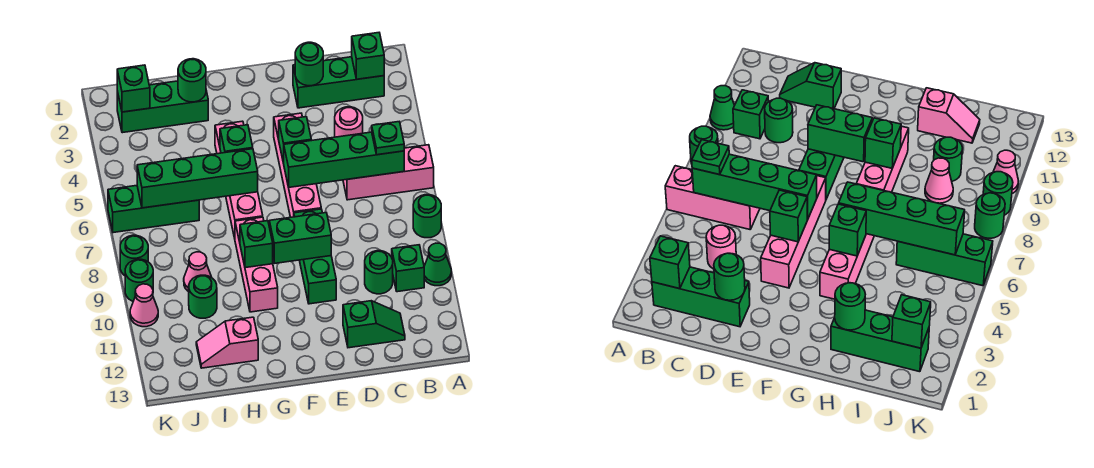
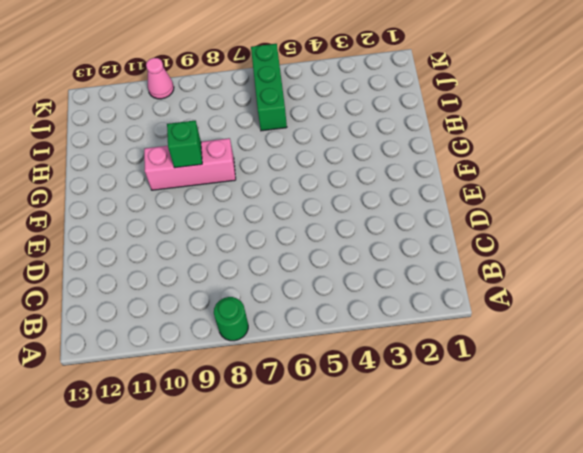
none -> pink 1x3 brick [343,145,434,200]
none -> green 1x1 cone [424,243,451,286]
none -> green 1x3 brick [293,57,384,108]
none -> green 1x1 brick [392,245,424,292]

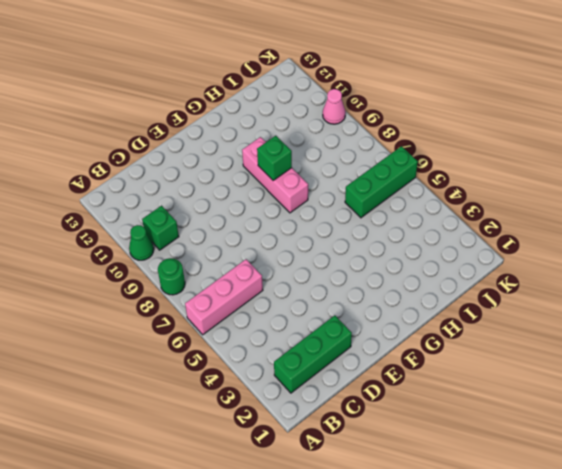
none -> pink 1x1 round brick [335,107,363,137]
none -> green 1x1 round brick [365,251,393,294]
none -> green 1x2 slope [343,301,405,348]
none -> pink 1x4 brick [274,113,321,217]

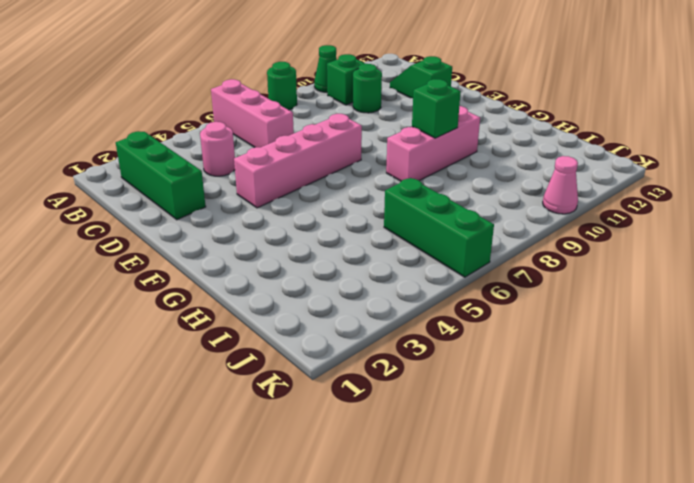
none -> green 1x3 brick [294,209,336,304]
none -> pink 1x4 brick [215,121,263,238]
none -> green 1x3 brick [117,81,208,133]
none -> pink 1x2 slope [196,317,258,368]

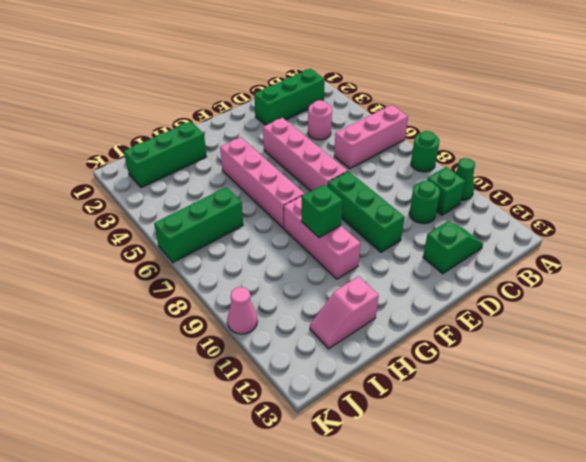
none -> pink 1x1 cone [184,252,212,292]
none -> green 1x1 round brick [189,275,217,318]
none -> green 1x1 round brick [120,235,148,276]
none -> green 1x1 round brick [125,259,153,301]

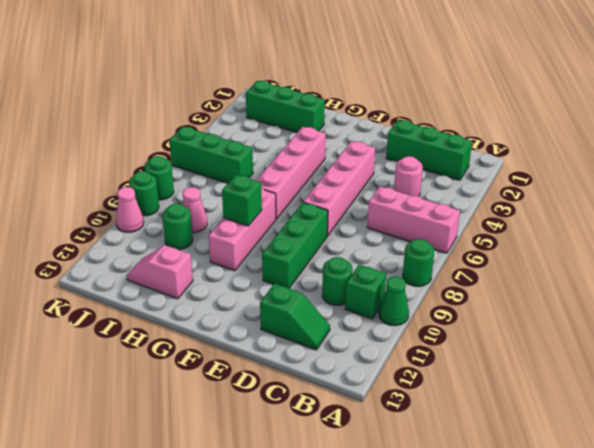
none -> green 1x1 brick [352,33,384,79]
none -> green 1x4 brick [284,132,404,187]
none -> green 1x1 round brick [295,42,323,86]
none -> green 1x1 brick [279,117,311,163]

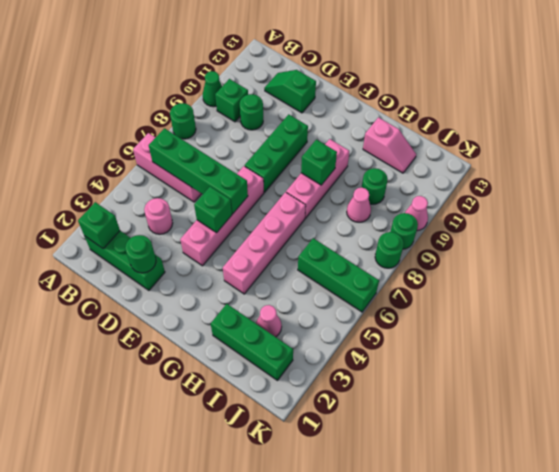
pink 1x1 cone [256,305,282,337] -> none
none -> green 1x2 brick [269,213,331,263]
none -> green 1x1 brick [220,125,253,153]
none -> green 1x4 brick [137,149,258,208]
none -> green 1x1 round brick [178,59,206,102]

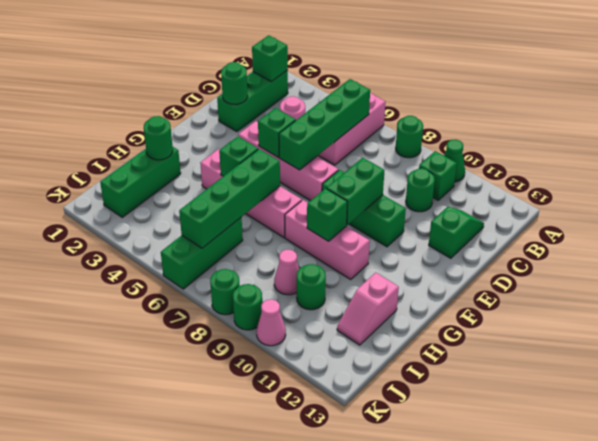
none -> green 1x1 brick [117,65,150,112]
none -> green 1x1 plate [372,122,404,155]

